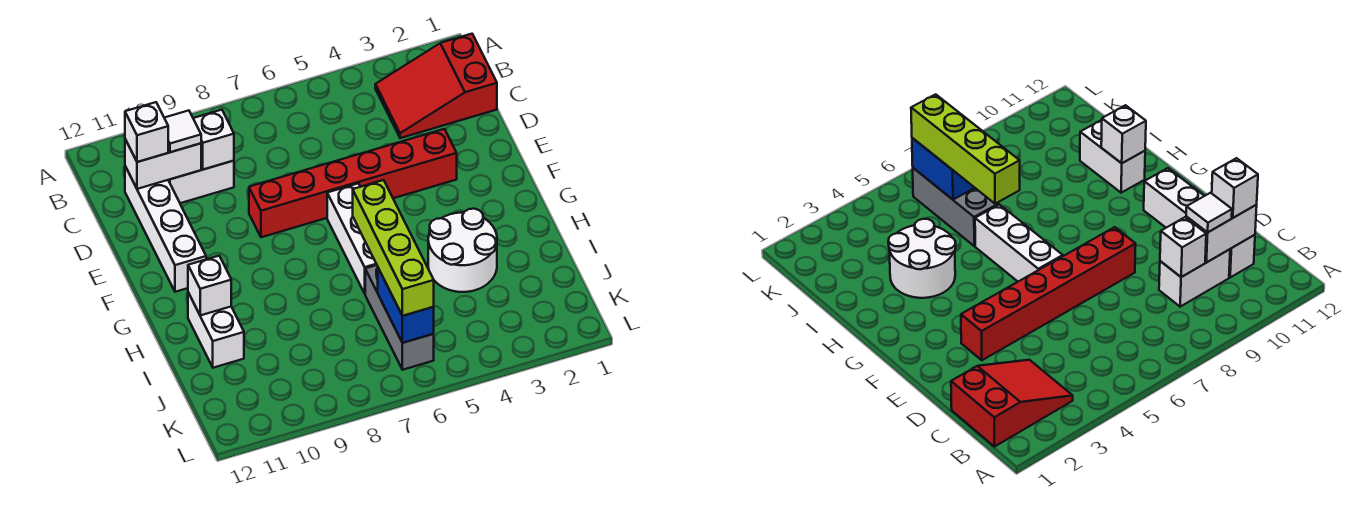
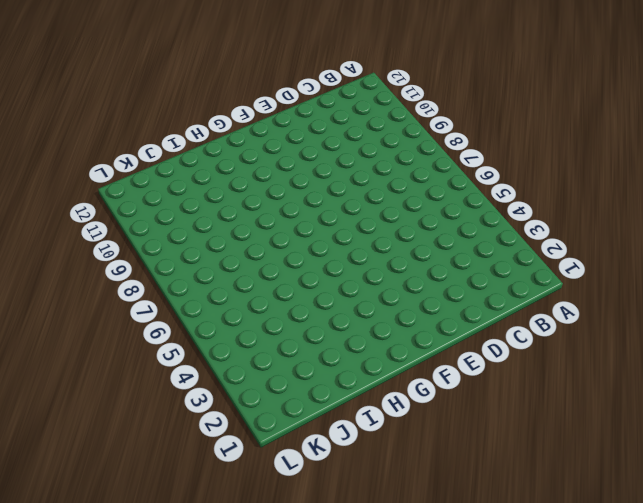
none -> red 2x3 slope [375,34,497,138]
none -> white 1x2 brick [169,161,234,203]
none -> white 1x4 brick [125,166,206,292]

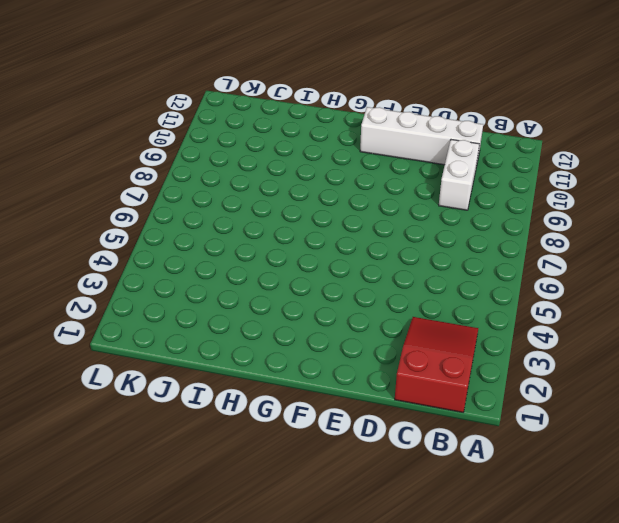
none -> red 1x6 brick [249,129,457,237]
none -> white 1x3 brick [327,183,377,293]
none -> white 2x2 round brick [428,209,497,292]

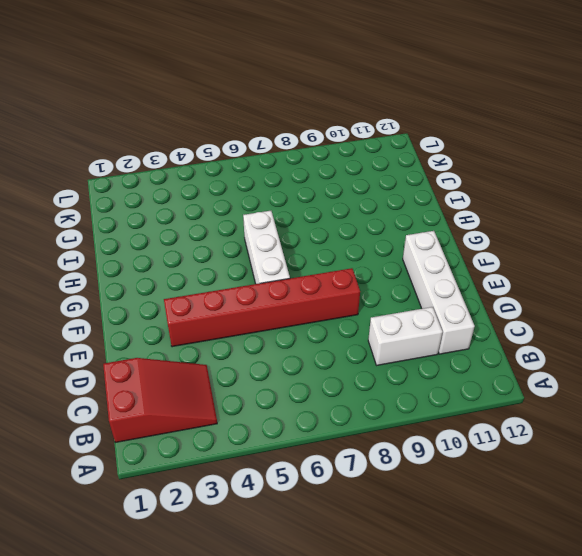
none -> white 2x2 round brick [428,209,497,292]
none -> white 1x2 brick [188,292,244,368]
none -> grey 1x3 brick [365,265,434,370]

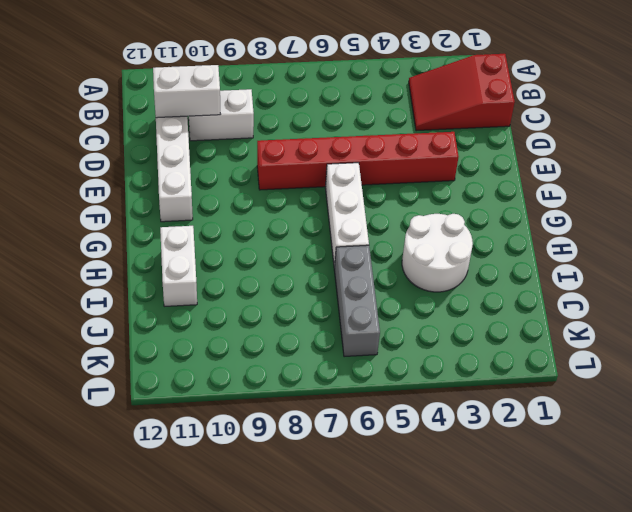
none -> white 1x1 brick [193,110,234,170]
none -> white 1x1 brick [188,256,231,315]
none -> blue 1x2 brick [378,268,434,343]

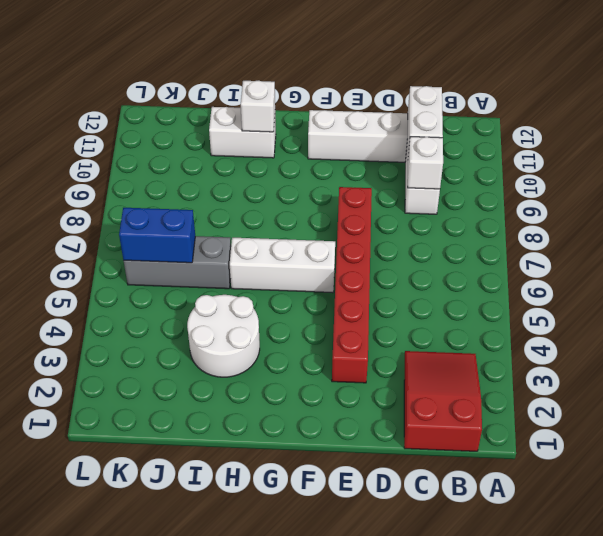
none -> white 1x1 tile [165,111,201,152]
none -> white 1x1 brick [125,102,168,162]
none -> lime 1x4 brick [353,180,434,316]

